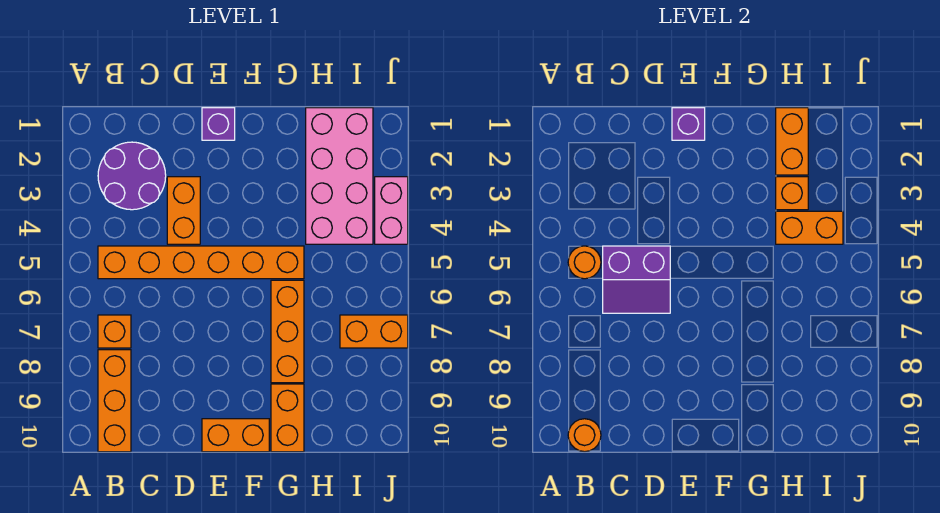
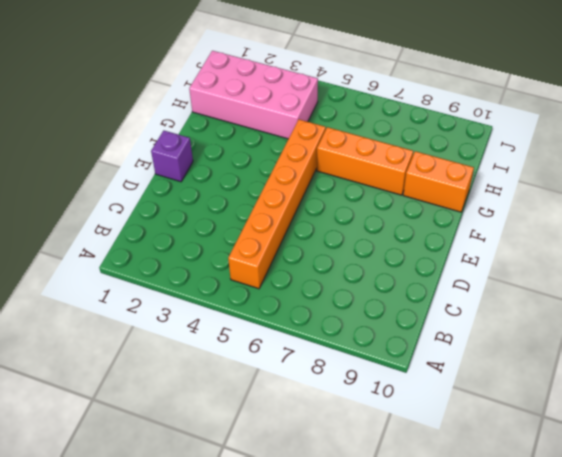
none -> purple 2x2 round brick [98,142,166,210]
none -> orange 1x1 brick [98,315,131,348]
none -> orange 1x3 brick [98,350,131,452]

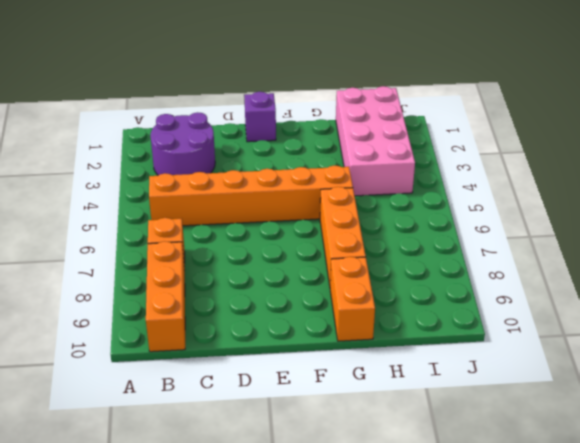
none -> orange 1x2 brick [167,177,200,244]
none -> orange 1x2 brick [202,419,269,452]
none -> orange 1x2 brick [340,315,408,348]

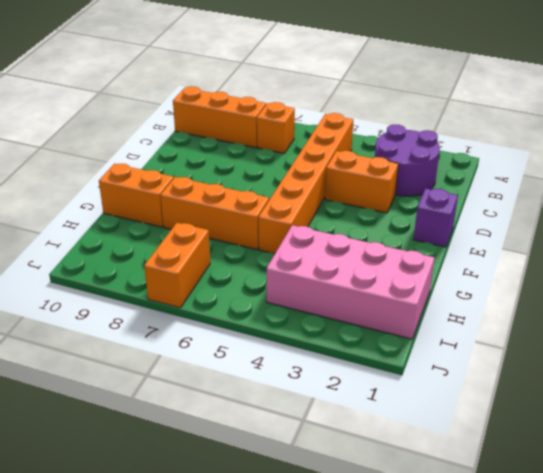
none -> orange 1x2 brick [202,419,269,452]
none -> pink 1x2 brick [375,177,408,244]
none -> orange 1x1 round brick [568,246,601,279]

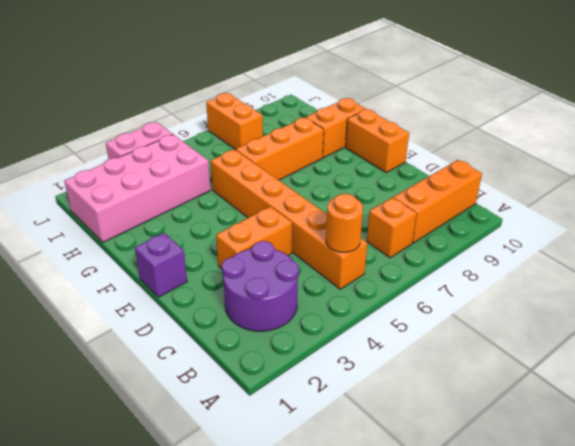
none -> orange 1x1 round brick [568,419,601,452]
none -> purple 2x2 slope [603,246,670,313]
none -> purple 1x1 brick [672,108,705,140]

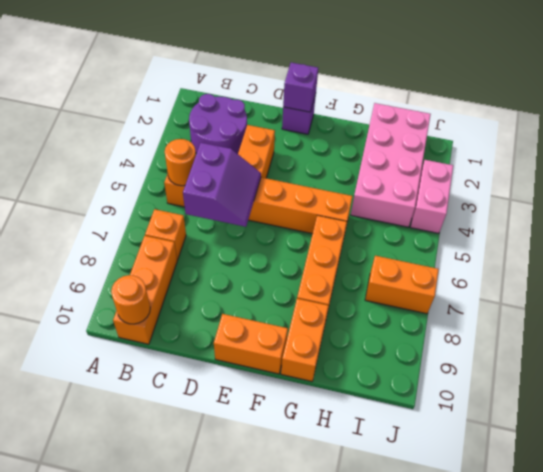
purple 2x2 slope [183,143,261,227] -> purple 2x2 slope turned to [603,246,670,313]
none -> orange 1x2 brick [776,108,808,175]
none -> orange 1x1 brick [776,177,808,210]
none -> orange 1x2 brick [776,211,843,244]

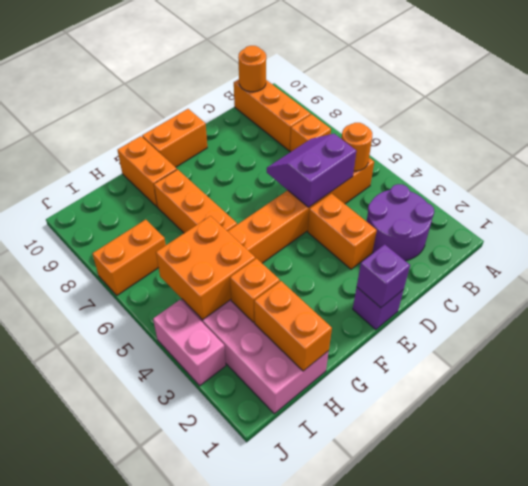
orange 2x2 brick [156,216,255,320] -> orange 1x2 brick [776,211,843,244]

